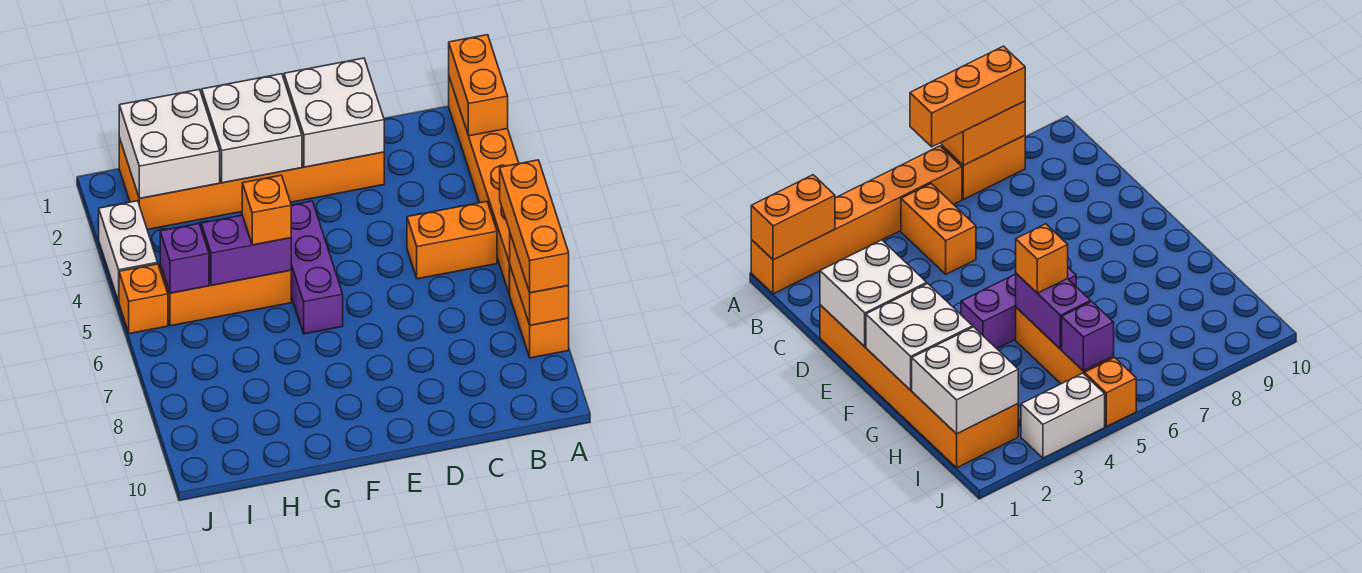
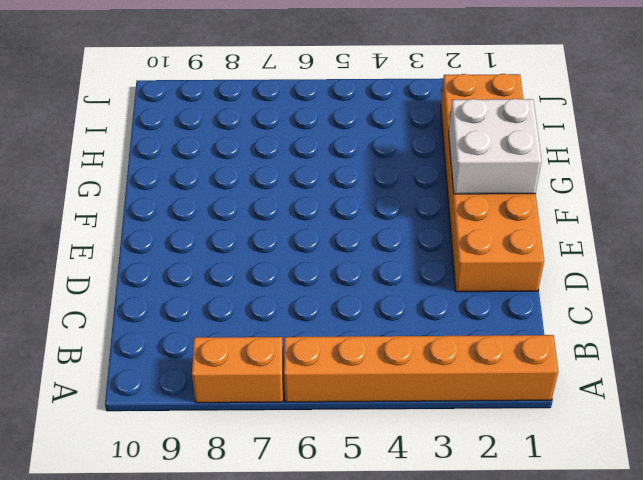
none -> orange 1x2 brick [407,202,497,279]
none -> purple 1x3 brick [291,201,343,334]
none -> orange 1x3 brick [160,265,291,326]

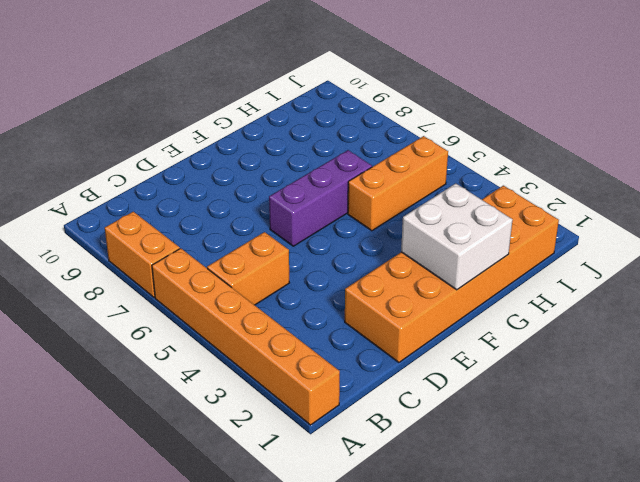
purple 1x3 brick [269,150,372,246] -> purple 1x3 brick turned to [291,201,343,334]
none -> white 1x2 brick [99,201,158,302]
none -> orange 1x1 brick [119,264,168,334]
none -> orange 1x2 brick [449,35,508,136]

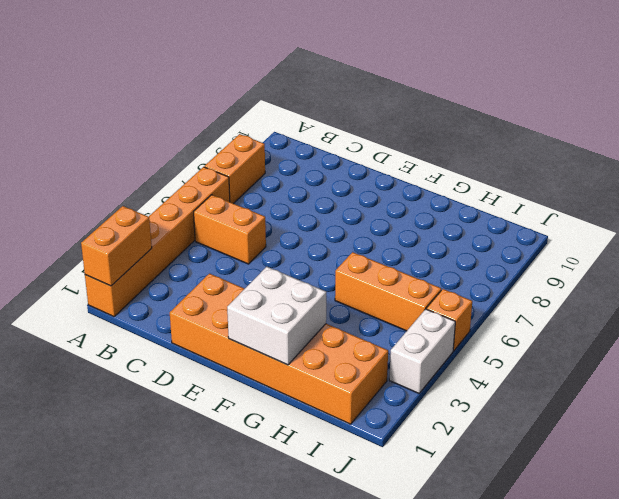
none -> purple 1x3 brick [291,201,343,334]
none -> orange 1x2 brick [510,234,569,325]
none -> white 2x2 brick [284,58,384,167]

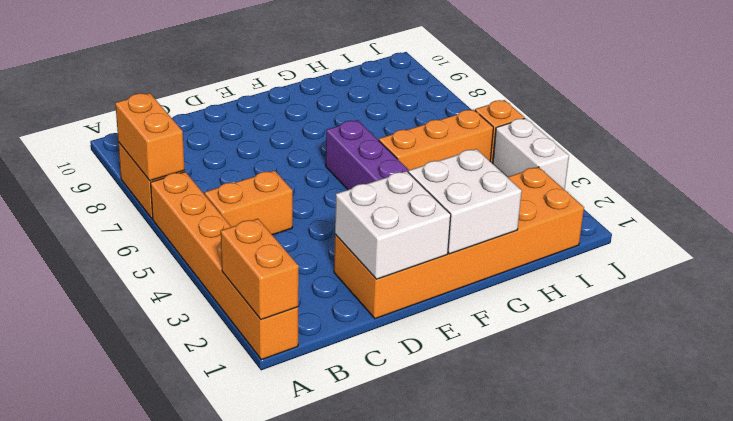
none -> purple 1x2 brick [201,215,291,285]
none -> white 2x2 brick [119,89,220,198]
none -> purple 1x1 brick [160,224,209,293]

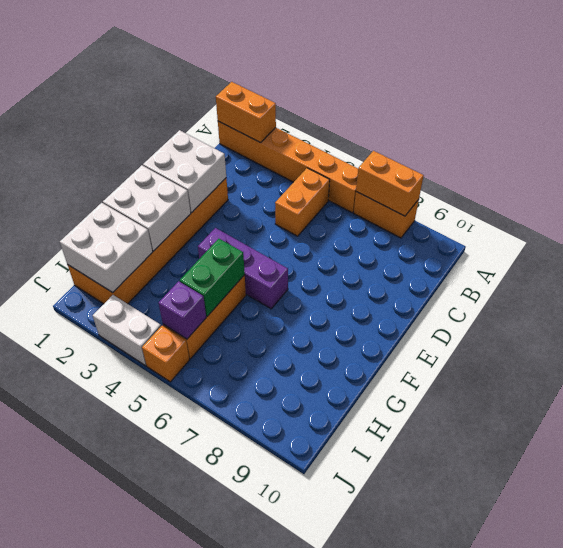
green 1x2 brick [180,239,245,316] -> purple 1x2 brick [201,215,291,285]
none -> orange 1x3 brick [500,160,569,293]
none -> orange 1x1 brick [242,175,291,245]

